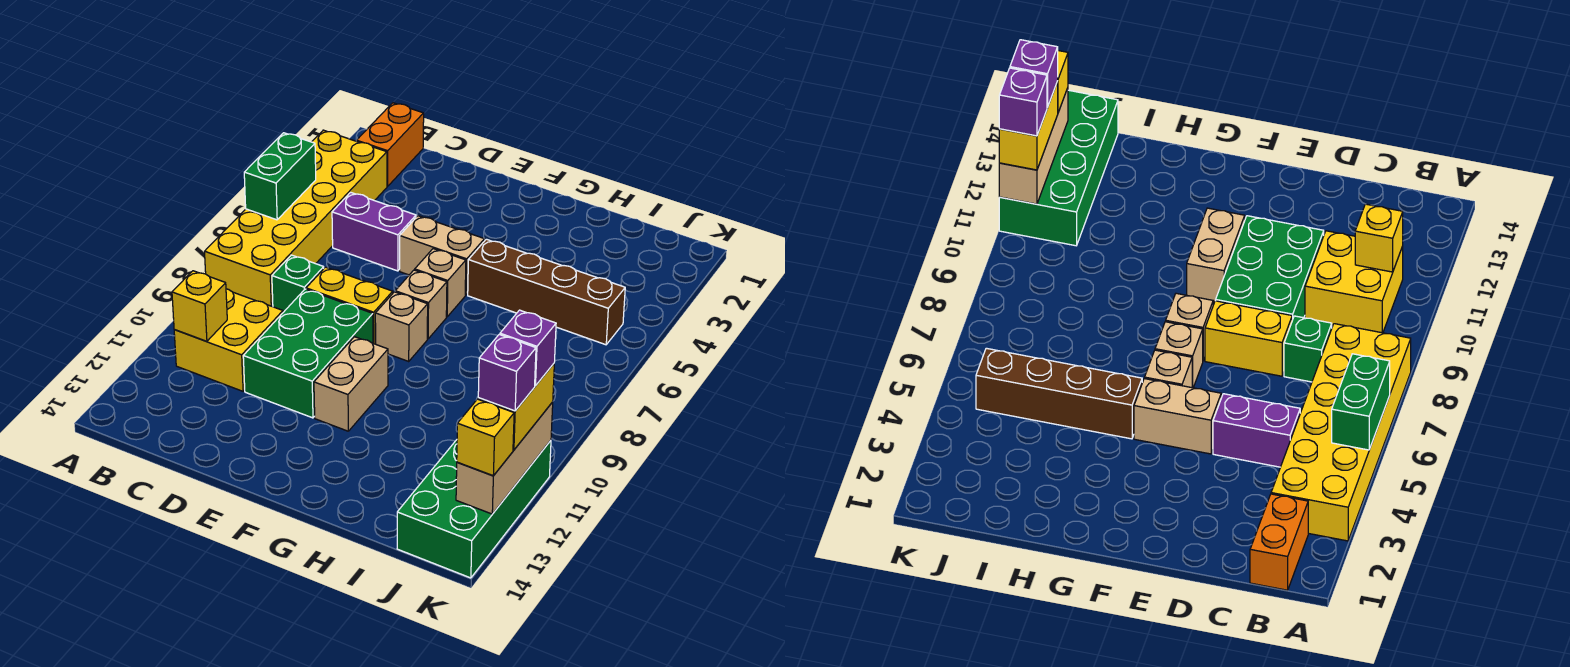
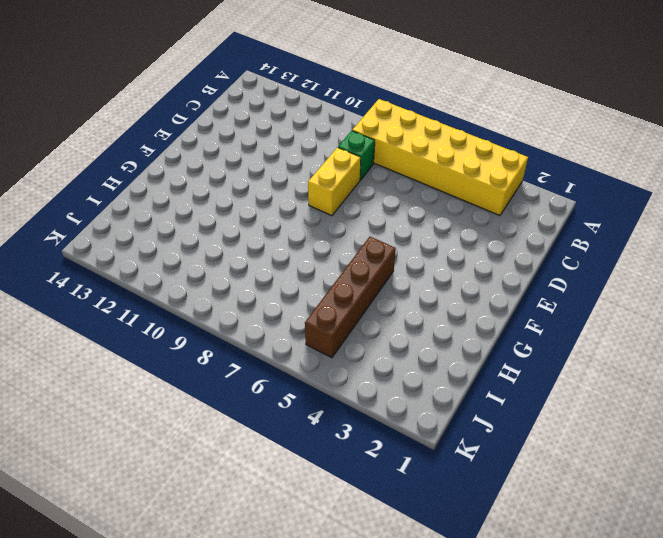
none -> orange 1x2 brick [357,103,424,186]
none -> yellow 2x2 brick [174,289,283,391]
none -> purple 1x2 brick [332,192,416,271]

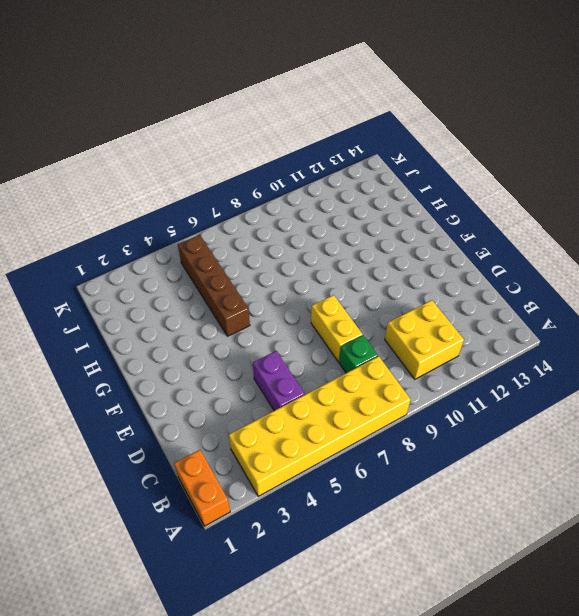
orange 1x2 brick [174,450,230,526] -> orange 1x2 brick turned to [357,103,424,186]
none -> green 2x3 brick [243,289,373,418]
none -> tan 1x2 brick [400,216,485,295]
none -> tan 1x1 brick [415,249,466,317]

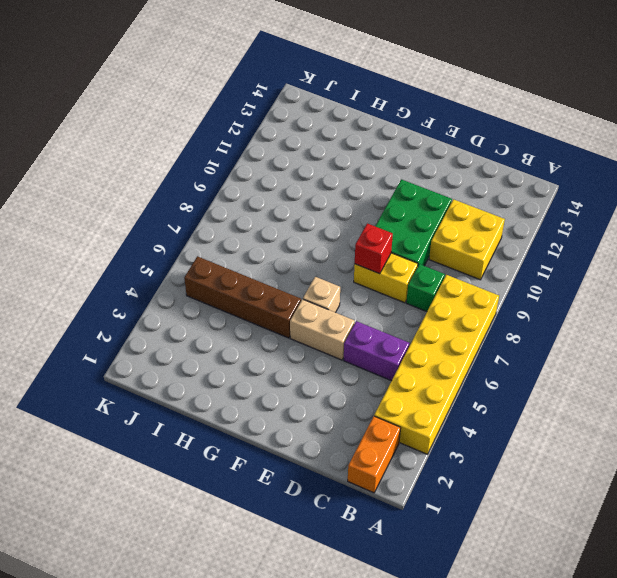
red 1x1 brick [355,223,393,274] -> none
none -> tan 1x1 brick [395,270,447,339]
none -> tan 1x1 brick [375,292,428,361]
none -> tan 1x2 brick [314,337,388,431]

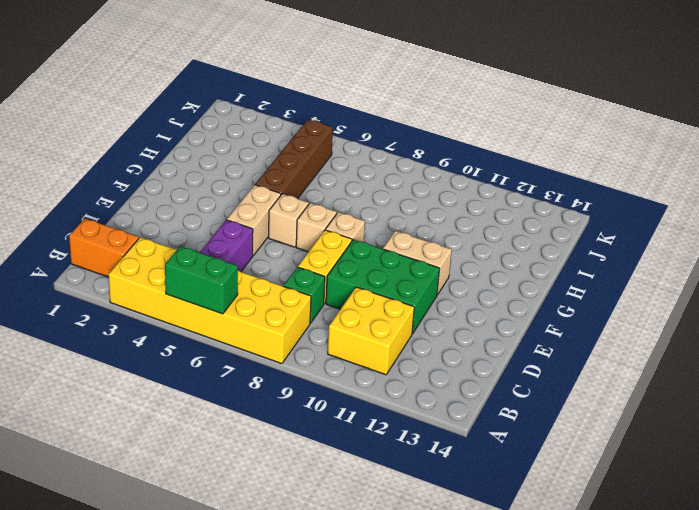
none -> green 2x4 brick [397,440,551,578]
none -> yellow 1x1 brick [172,271,227,341]
none -> tan 1x3 brick [456,402,553,514]

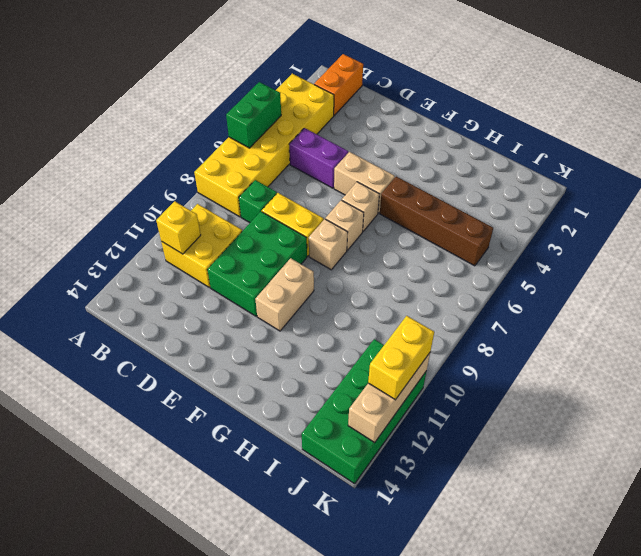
none -> yellow 1x1 brick [457,399,514,476]
none -> purple 1x1 brick [500,310,556,386]
none -> purple 1x1 brick [478,335,536,411]

